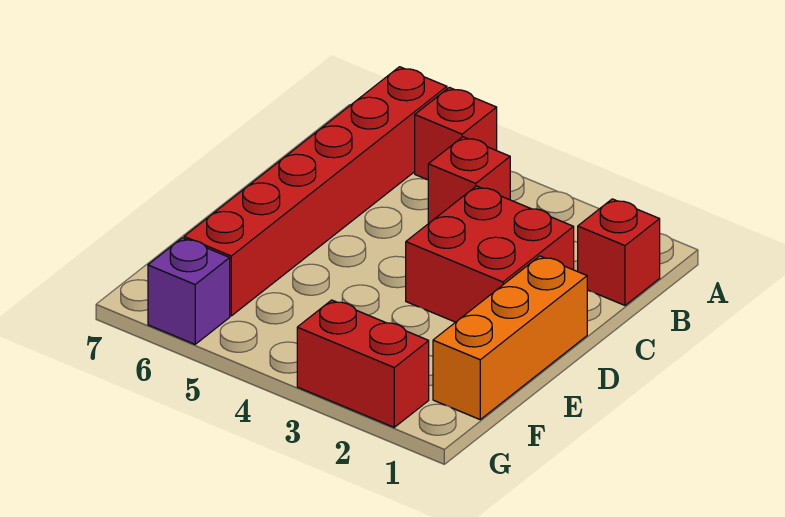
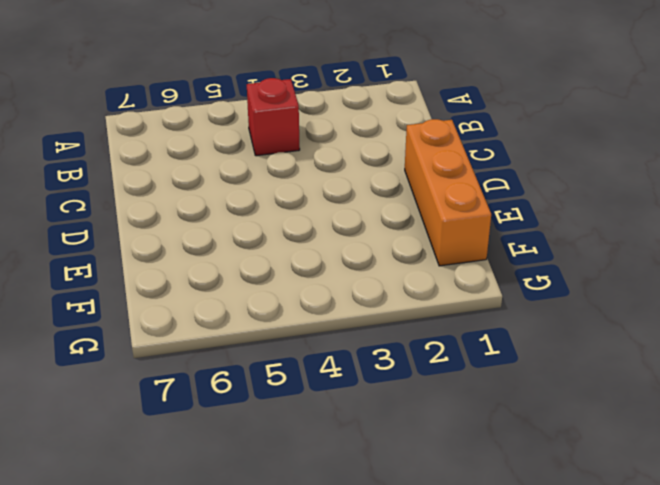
none -> red 1x1 brick [415,87,497,180]
none -> red 1x6 brick [184,67,447,316]

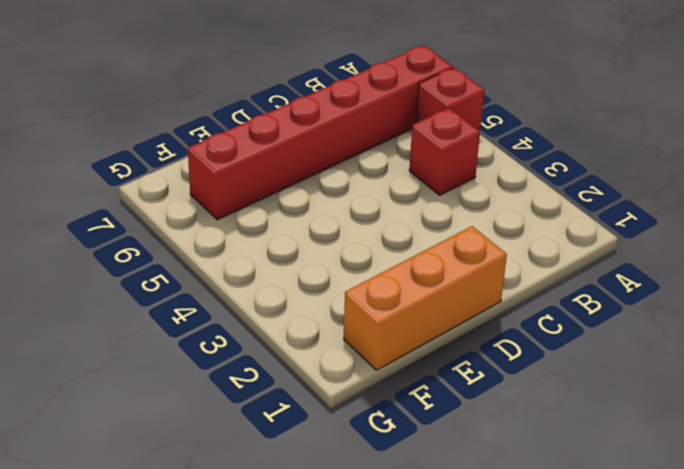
none -> red 1x1 brick [578,199,660,305]
none -> red 2x2 brick [406,186,574,322]

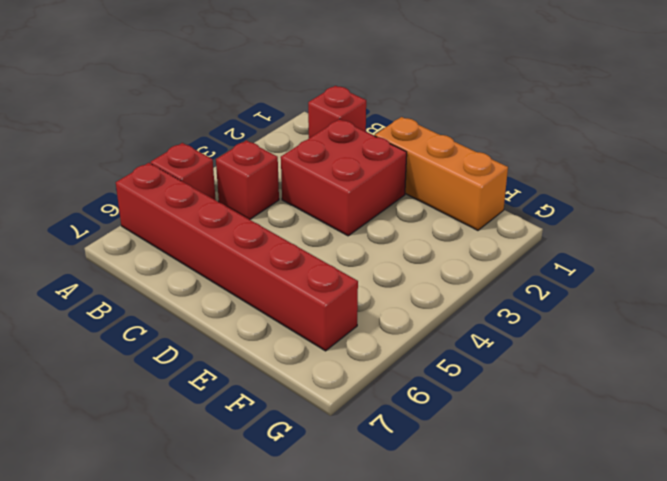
none -> red 1x2 brick [297,300,429,427]
none -> purple 1x1 brick [148,238,230,344]

